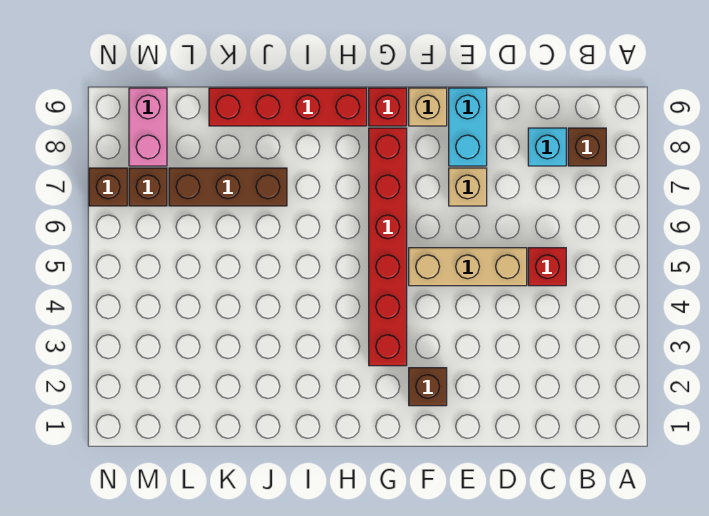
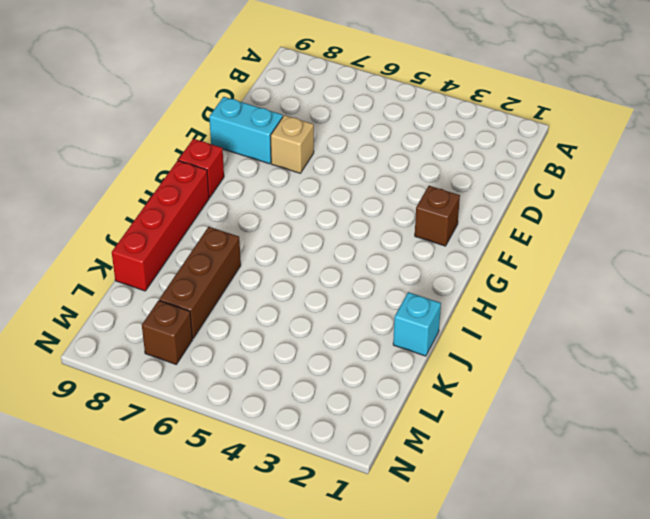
cyan 1x1 brick [393,292,441,356] -> cyan 1x1 brick moved to [528,128,566,166]
none -> brown 1x1 brick [568,128,606,166]
none -> red 1x1 brick [528,248,566,286]
none -> tan 1x3 brick [409,248,527,286]

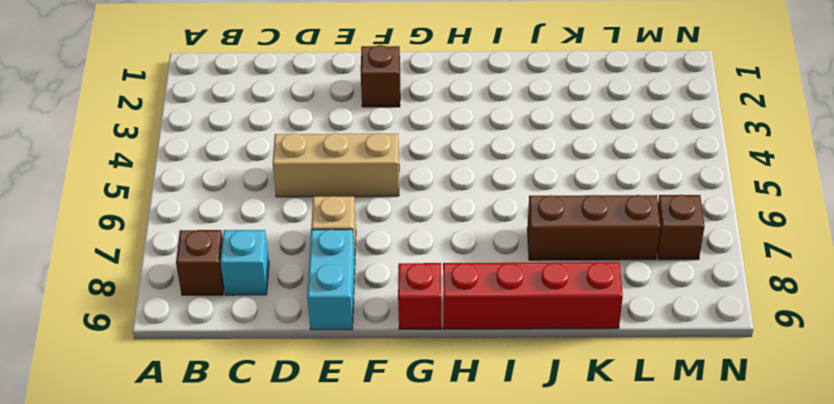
none -> red 1x1 brick [528,248,566,286]
none -> tan 1x1 brick [409,88,447,126]
none -> red 1x6 brick [369,128,407,366]

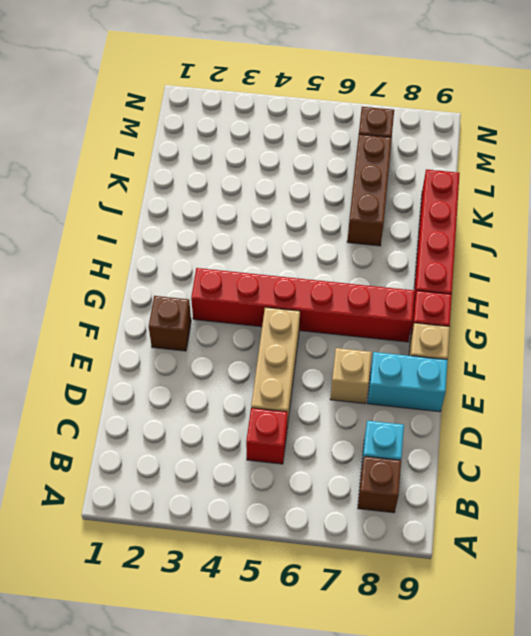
none -> pink 1x2 brick [129,88,167,166]
none -> brown 1x1 brick [89,168,127,206]

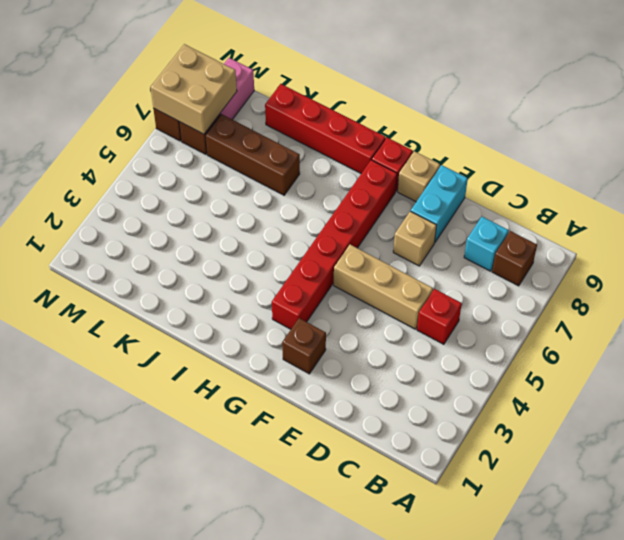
tan 2x2 brick [150,44,237,134] -> none

